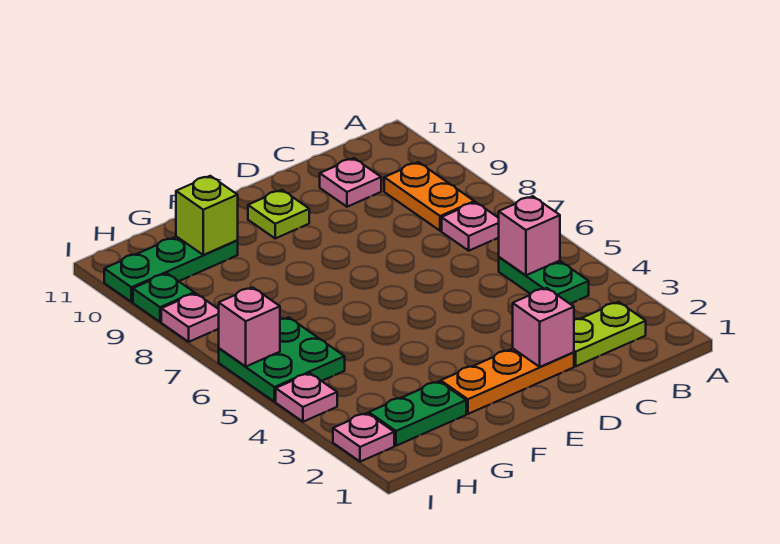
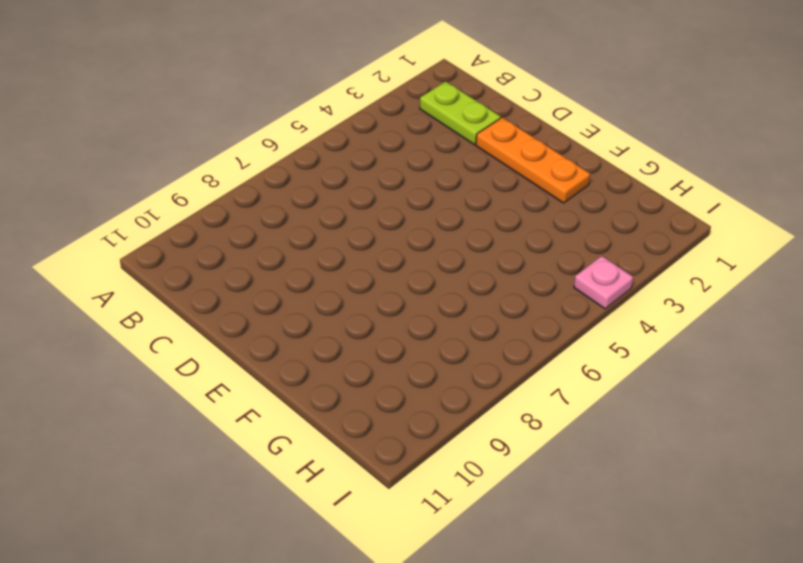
none -> green 1x2 plate [499,257,589,304]
none -> pink 1x1 plate [442,202,499,251]
none -> orange 1x2 plate [384,162,474,231]

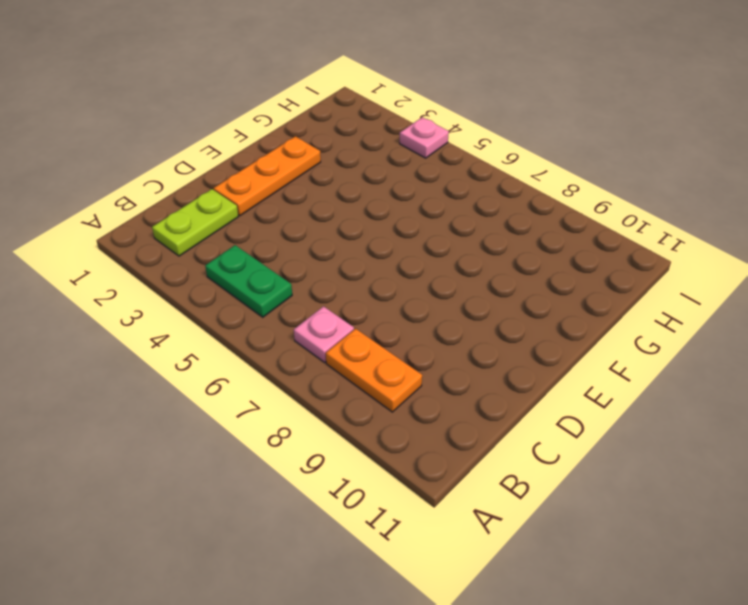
none -> pink 1x1 plate [320,158,381,207]
none -> lime 1x1 plate [248,190,309,238]
none -> green 1x2 plate [369,381,466,446]

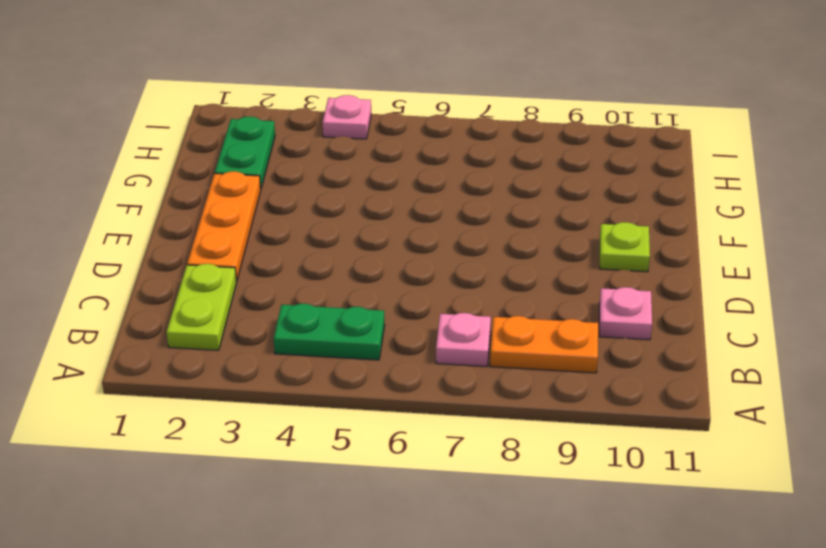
none -> green 1x3 plate [104,236,238,302]
none -> green 2x2 plate [219,317,345,402]
none -> pink 1x1 plate [333,413,394,462]

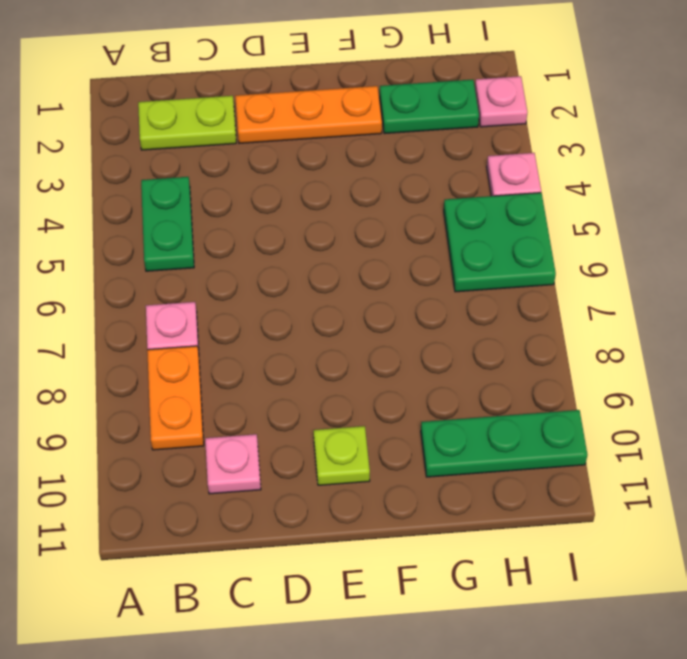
none -> pink 1x1 plate [161,293,219,342]
none -> green 1x1 plate [133,273,194,322]
none -> pink 1x1 brick [499,196,560,275]

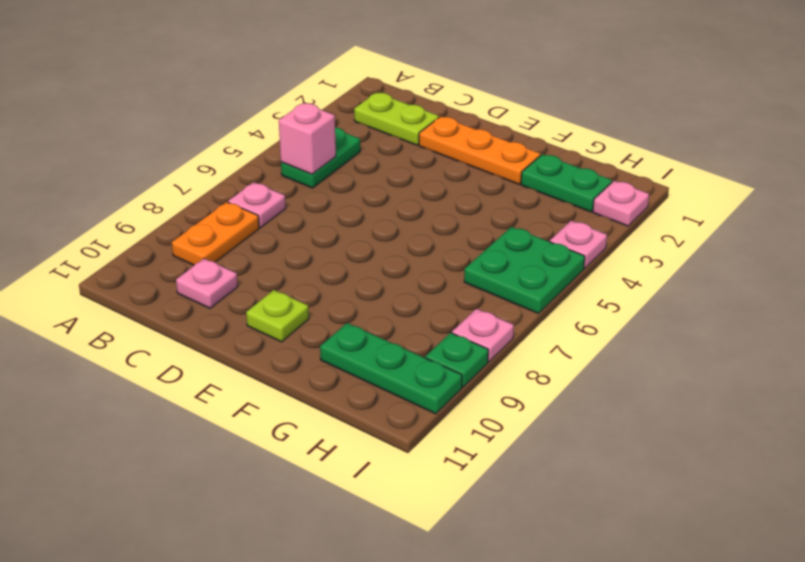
none -> pink 1x1 brick [513,288,574,367]
none -> lime 1x1 brick [176,176,238,255]
none -> pink 1x1 brick [219,287,280,367]

